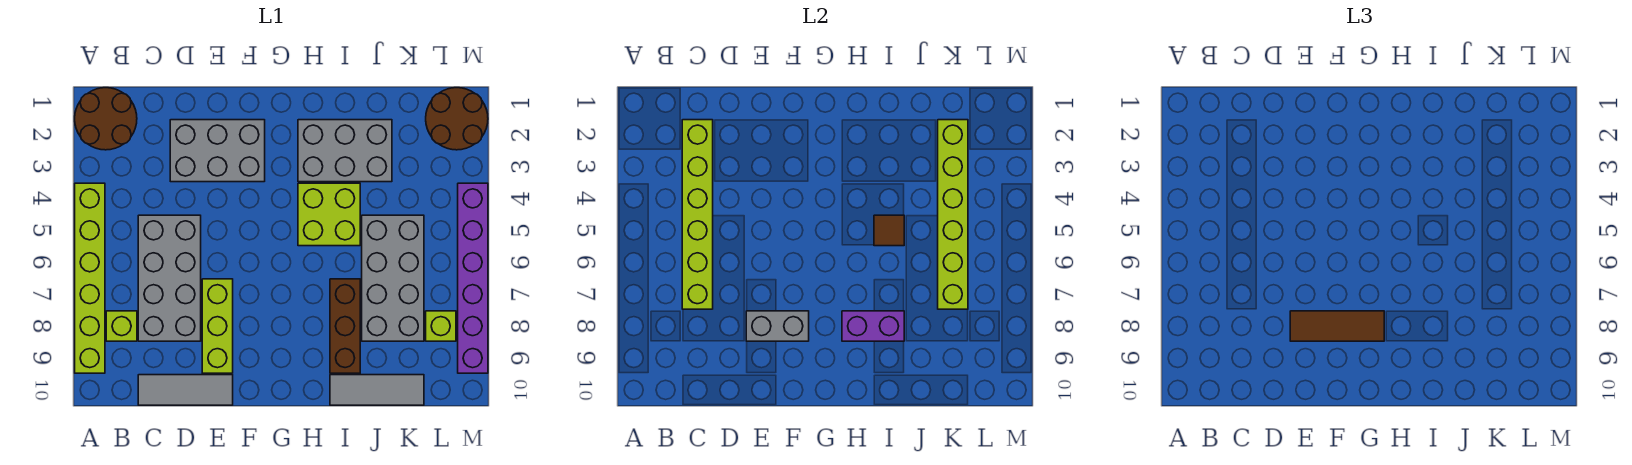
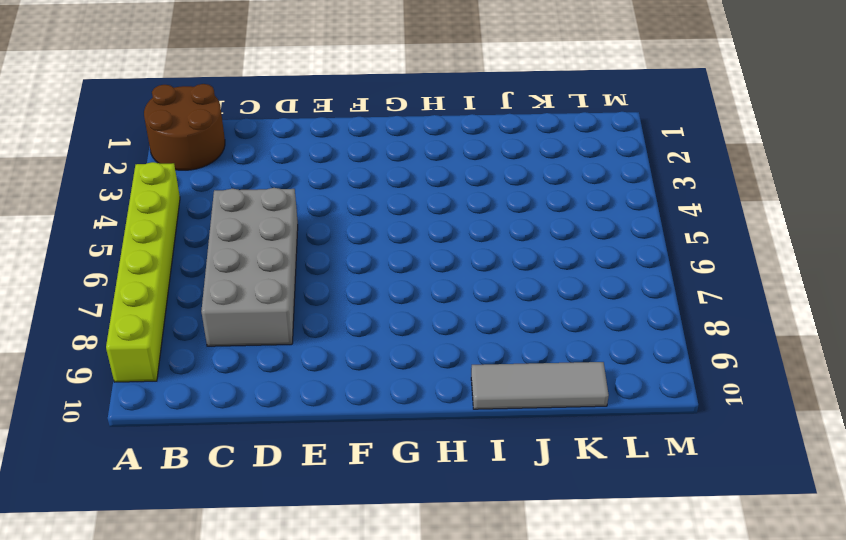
none -> lime 1x1 brick [106,311,137,341]
none -> grey 1x3 tile [138,375,233,405]
none -> grey 2x3 brick [170,120,265,182]

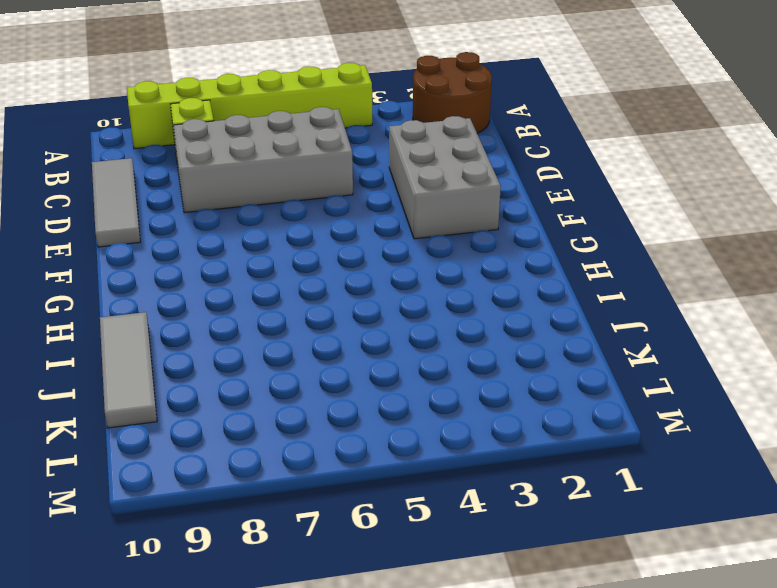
none -> lime 1x3 brick [202,279,233,373]
none -> grey 2x3 brick [298,120,392,182]
none -> lime 2x2 brick [298,183,360,246]

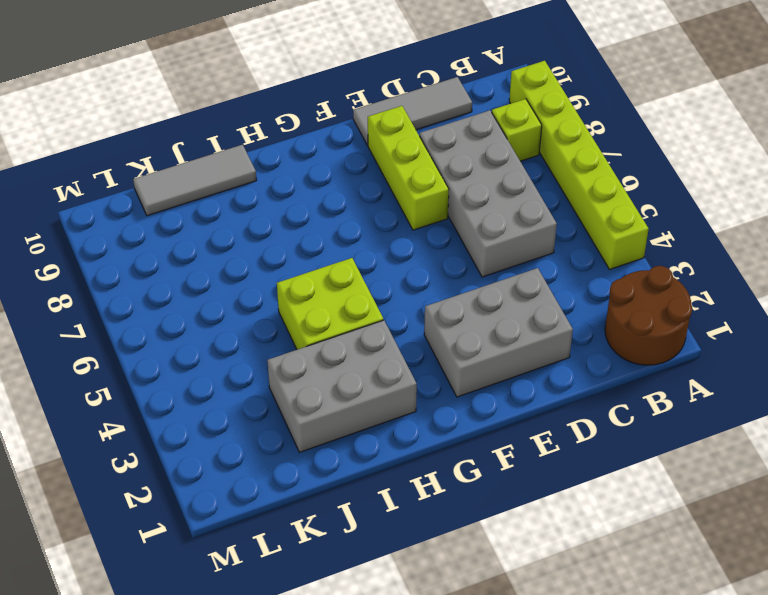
none -> brown 1x3 brick [330,279,360,373]
none -> grey 2x4 brick [362,215,424,341]
none -> brown 2x2 round brick [426,88,488,150]

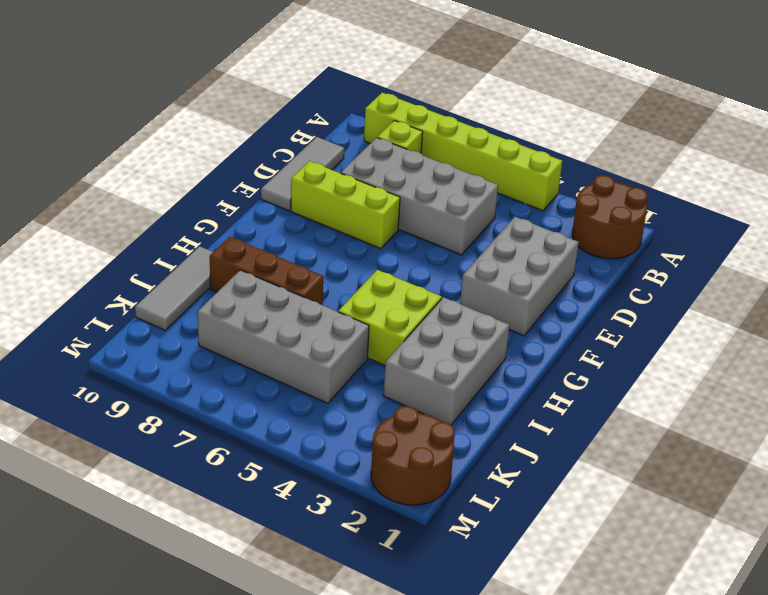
none -> lime 1x1 brick [426,311,456,341]
none -> purple 1x6 brick [458,183,488,373]
none -> lime 1x6 brick [682,120,713,309]

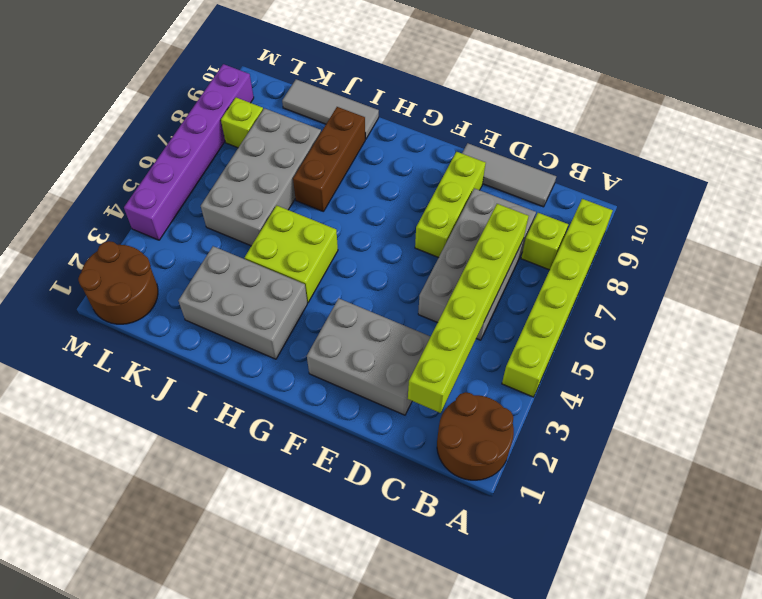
none -> grey 1x2 brick [746,311,809,341]
none -> purple 1x2 brick [842,311,904,341]
none -> brown 1x1 tile [874,215,904,246]

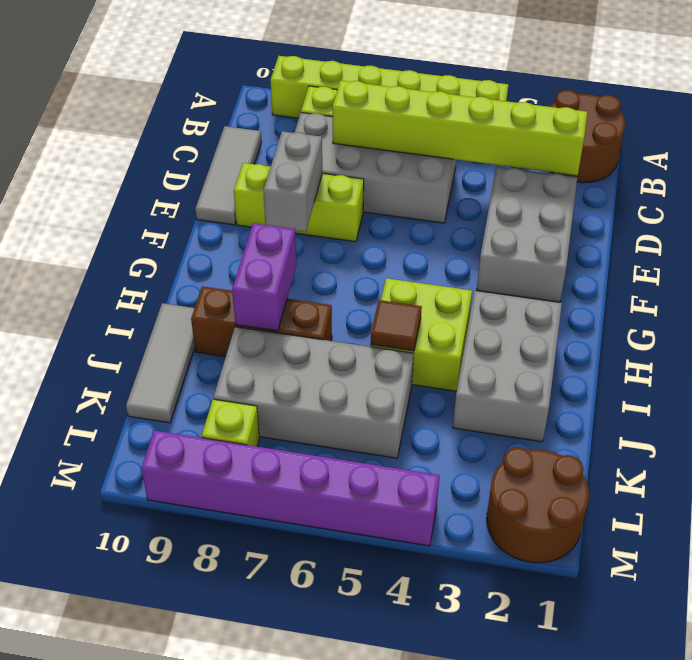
none -> lime 1x6 brick [938,120,968,309]
none -> brown 1x3 tile [1290,311,1384,341]

